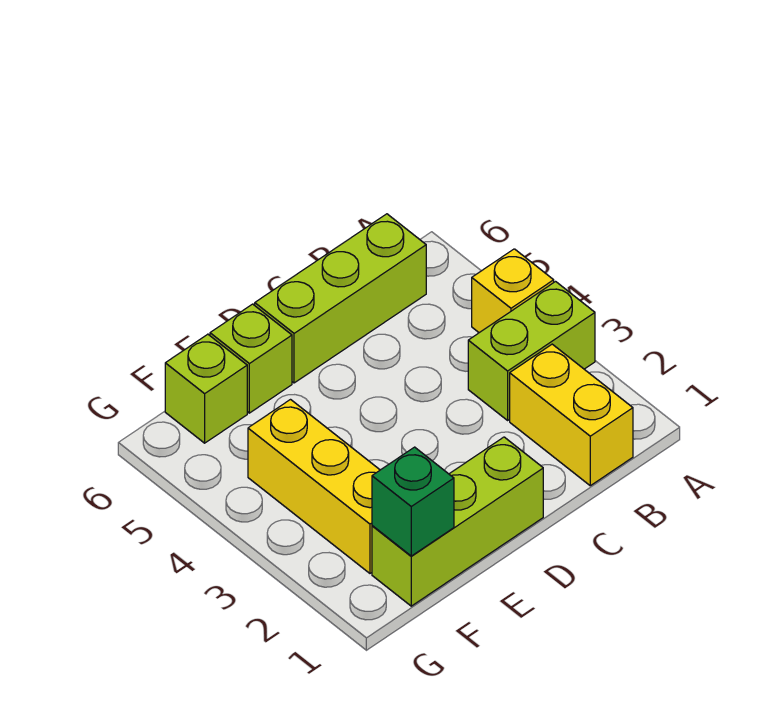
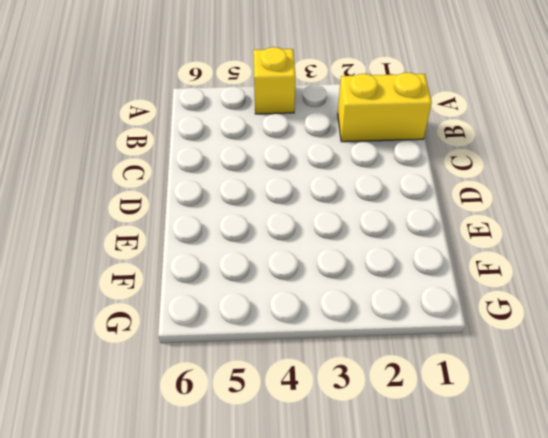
none -> lime 1x2 brick [468,282,595,420]
none -> lime 1x3 brick [255,214,426,383]

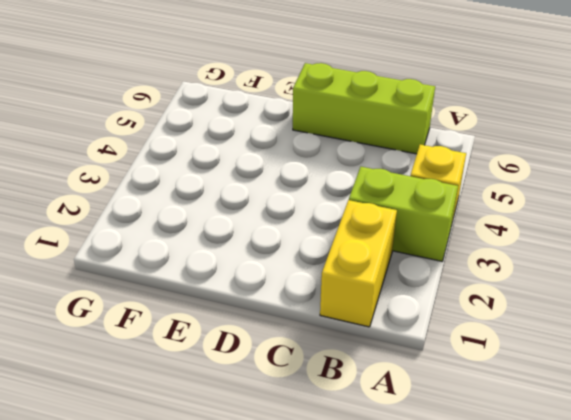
none -> lime 1x3 brick [372,437,543,606]
none -> lime 1x1 brick [210,304,292,413]

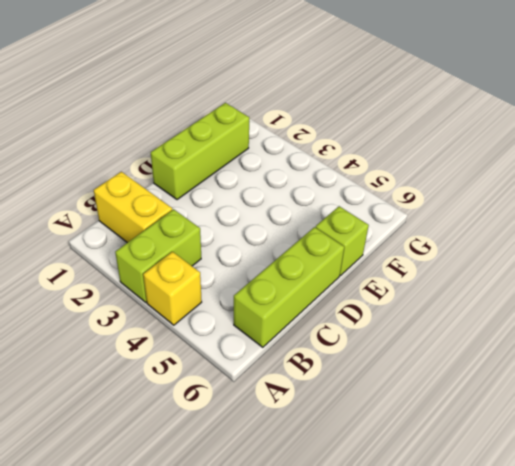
none -> yellow 1x3 brick [248,400,380,573]
none -> lime 1x1 brick [165,334,247,443]

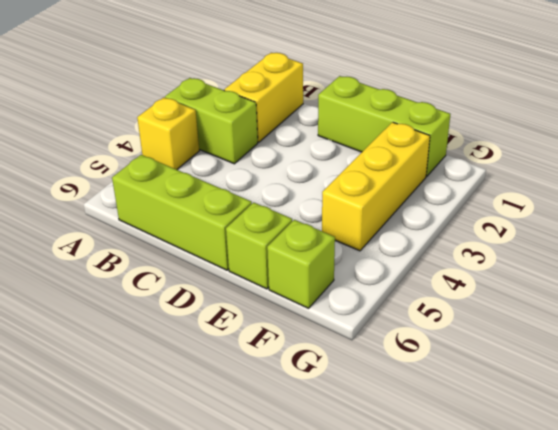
none -> green 1x1 brick [372,447,454,556]

